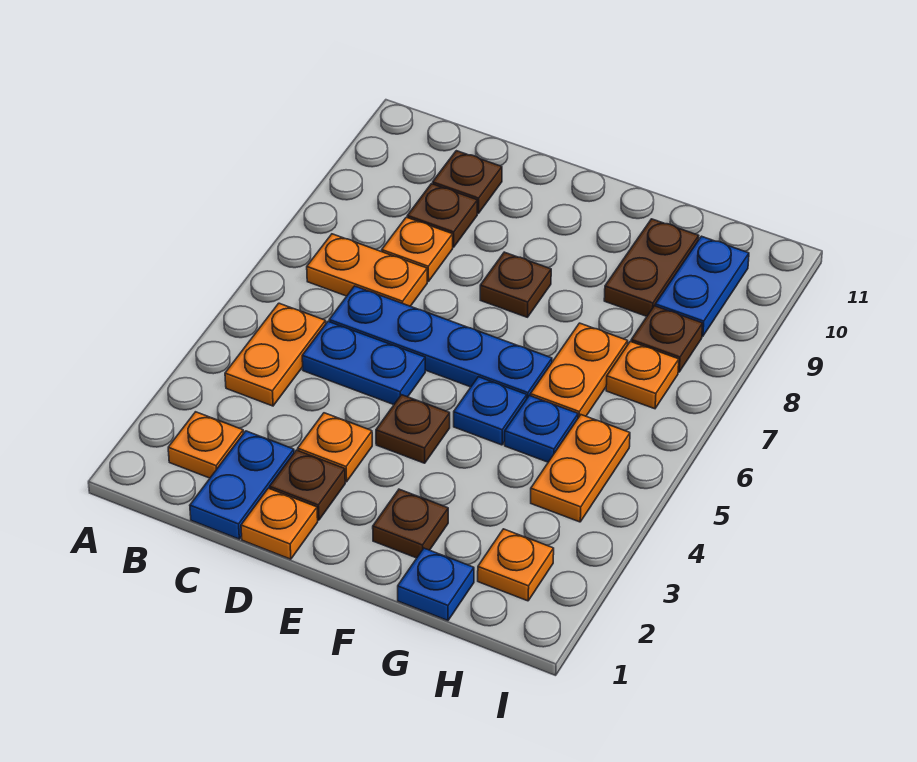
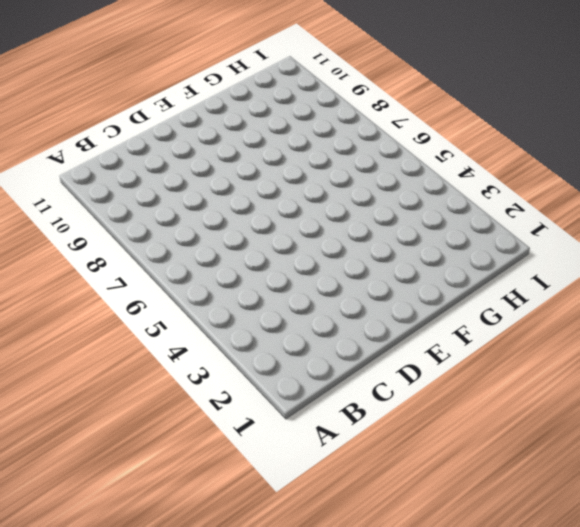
none -> orange 1x1 plate [168,412,243,478]
none -> orange 1x2 plate [225,303,326,406]
none -> orange 1x2 plate [307,234,427,306]

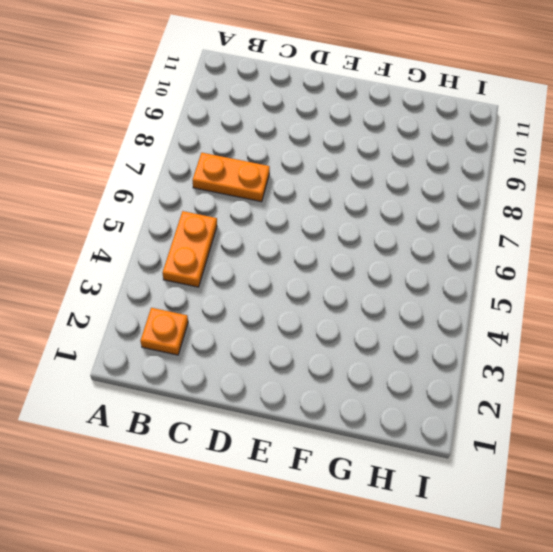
none -> blue 1x2 plate [190,431,294,539]
none -> blue 1x2 plate [302,321,425,405]
none -> blue 1x4 plate [329,286,552,398]

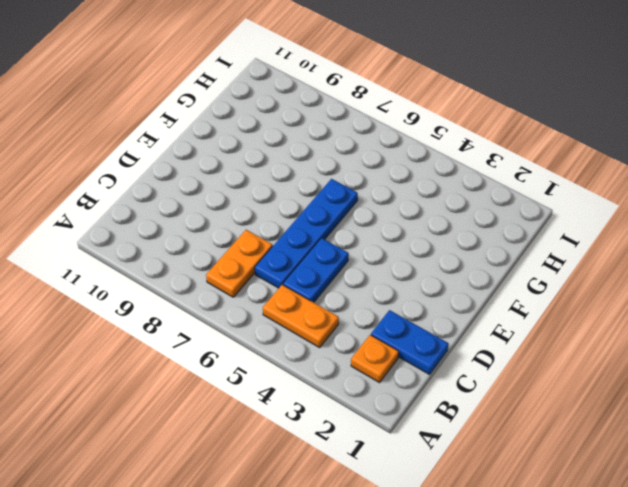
none -> orange 1x1 plate [382,217,453,282]
none -> brown 1x1 plate [407,184,477,247]
none -> brown 1x1 plate [433,151,502,213]

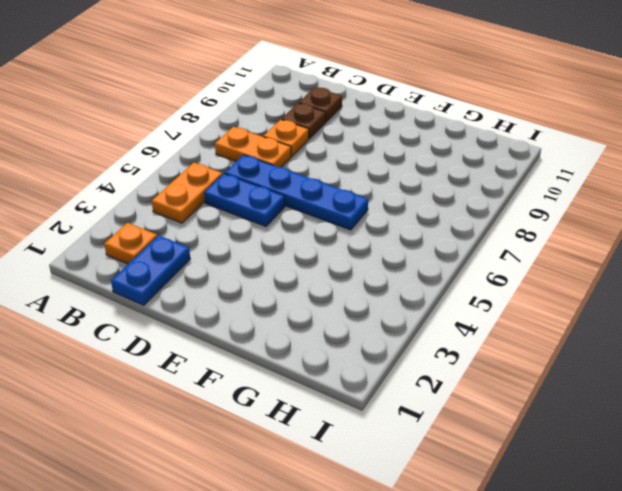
none -> orange 1x1 plate [241,488,318,559]
none -> brown 1x1 plate [270,450,345,520]
none -> orange 1x1 plate [298,413,372,482]

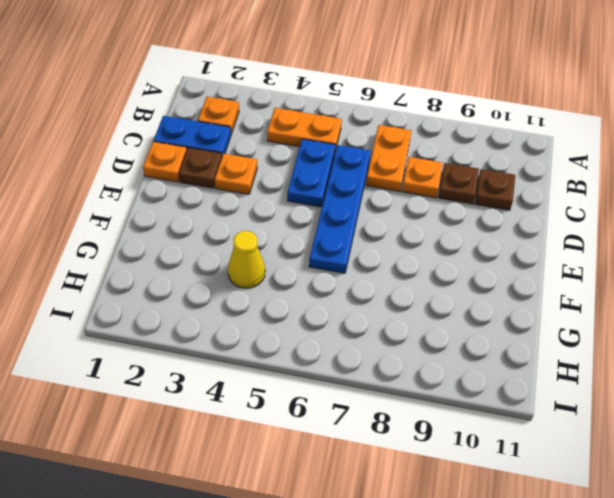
yellow 1x1 cone [228,231,265,288] -> none
none -> brown 1x1 plate [376,395,450,463]
none -> brown 1x1 plate [480,252,551,317]
none -> brown 1x1 plate [373,489,448,558]

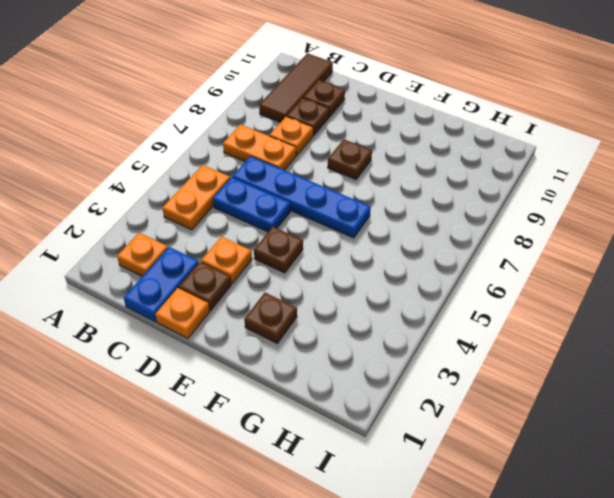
brown 1x3 tile [259,53,333,122] -> none
none -> blue 1x1 plate [454,377,527,445]
none -> blue 1x1 plate [398,548,474,621]
none -> blue 1x1 plate [505,396,578,462]

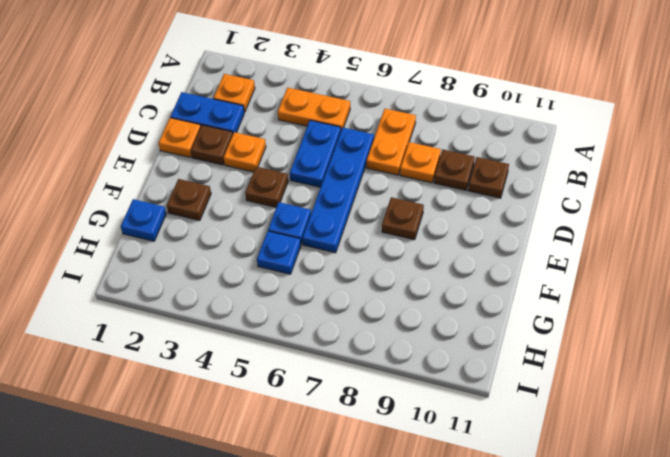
none -> orange 1x2 plate [530,323,628,418]
none -> brown 1x2 plate [604,219,699,316]
none -> orange 1x1 plate [478,529,554,601]

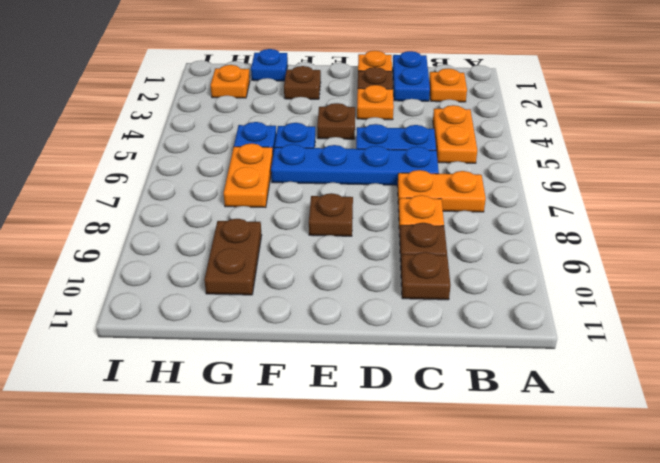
none -> orange 1x2 plate [531,415,630,522]
none -> orange 1x1 plate [606,341,679,409]
none -> brown 1x1 plate [631,306,703,372]

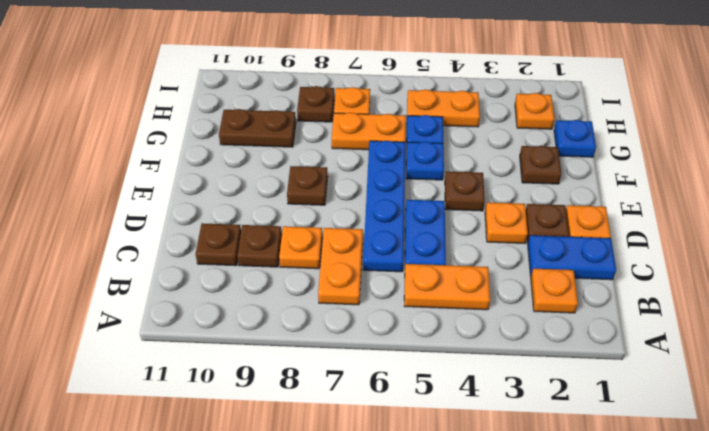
none -> blue 1x2 plate [655,236,749,336]

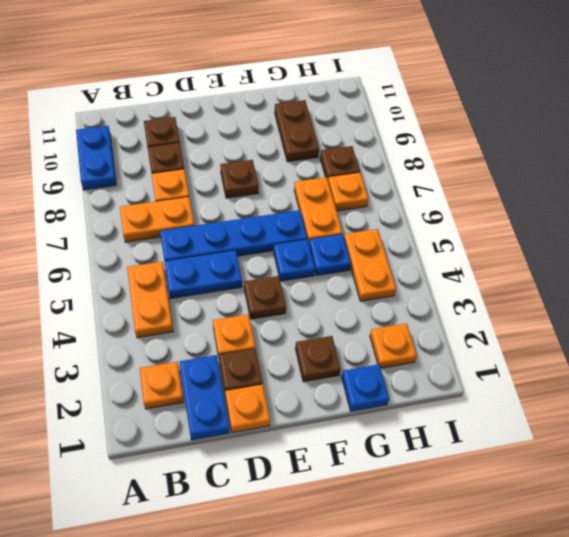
blue 1x2 plate [76,126,116,190] -> blue 1x2 plate moved to [655,236,749,336]

